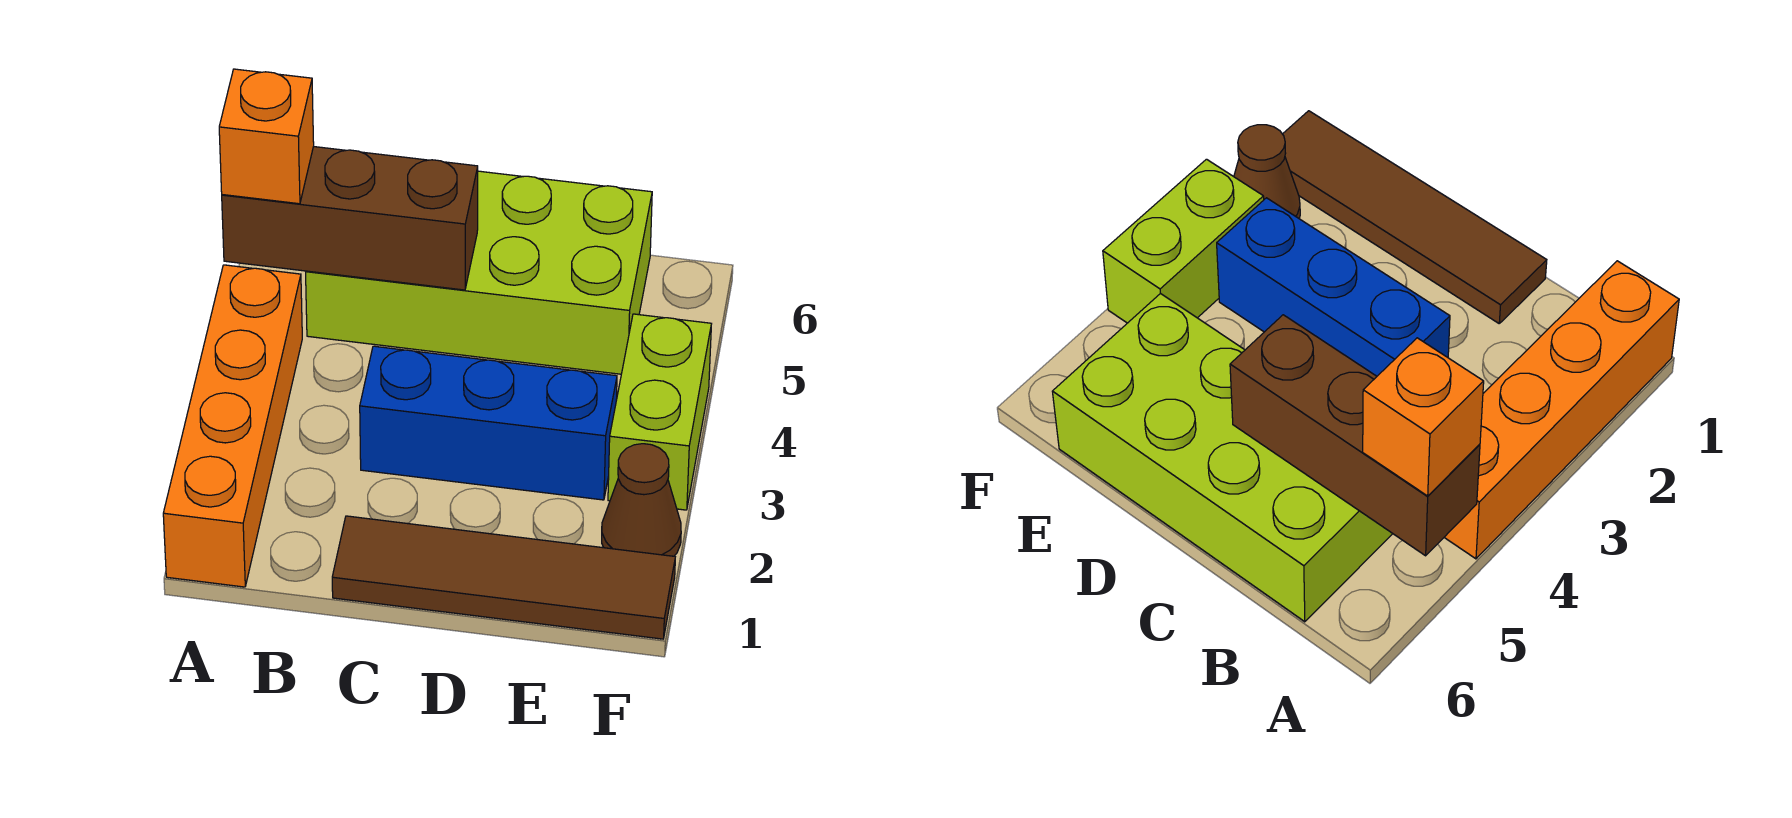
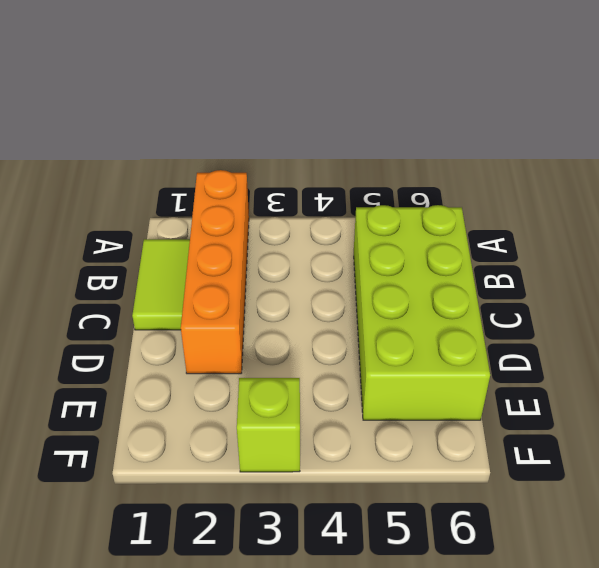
orange 1x4 brick [181,170,249,374] -> orange 1x4 brick turned to [163,265,302,587]
lime 1x2 tile [132,239,190,330] -> brown 1x4 tile [332,516,675,639]
lime 1x1 brick [237,378,300,472] -> lime 1x2 brick [608,314,711,510]
none -> blue 1x3 brick [360,346,617,500]
none -> brown 1x1 cone [602,444,681,556]

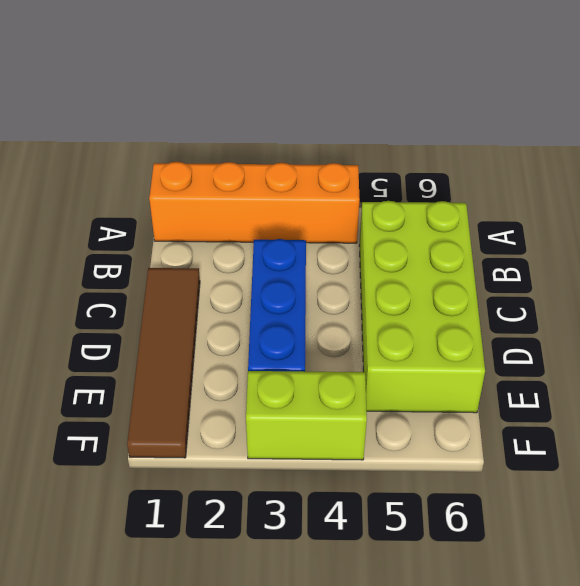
none -> brown 1x1 cone [602,444,681,556]
none -> brown 1x3 brick [222,147,478,290]

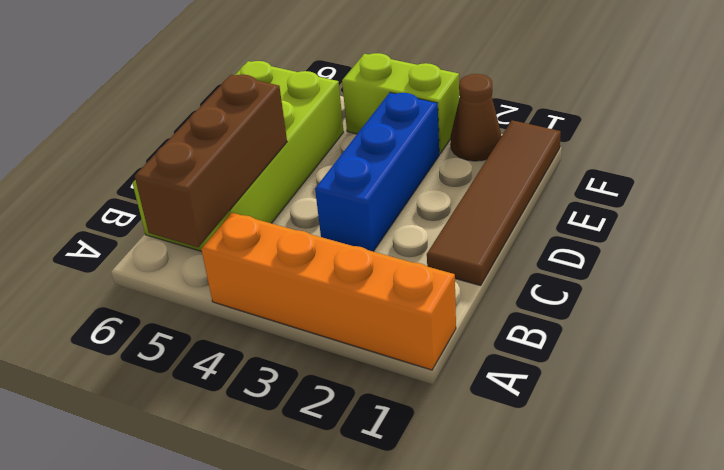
none -> orange 1x1 brick [219,69,314,204]

